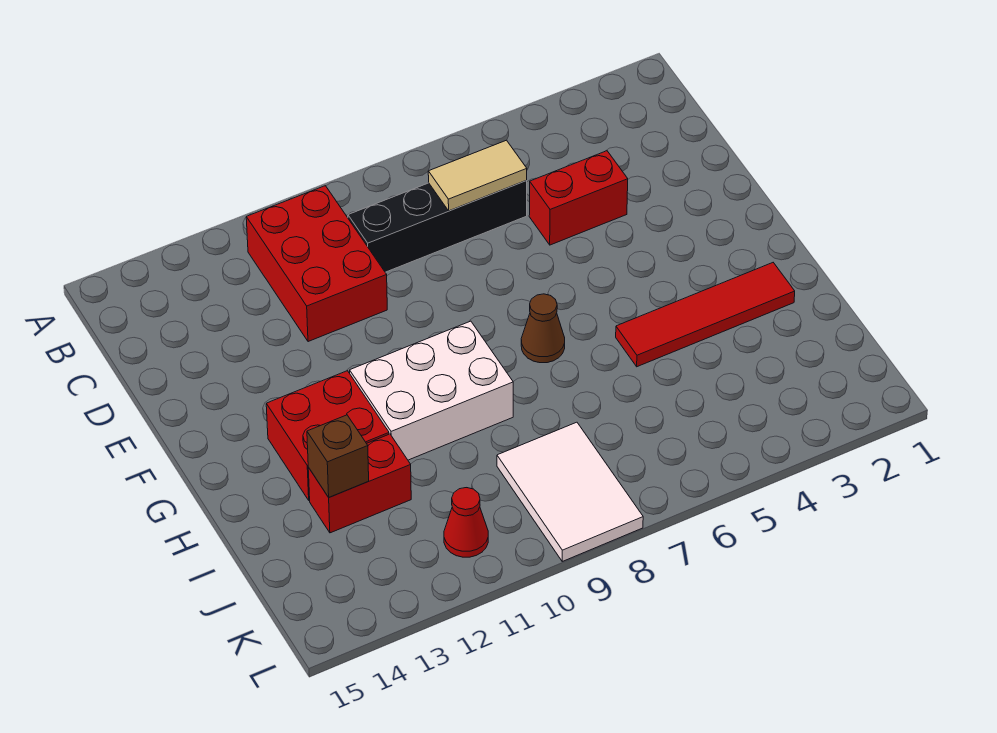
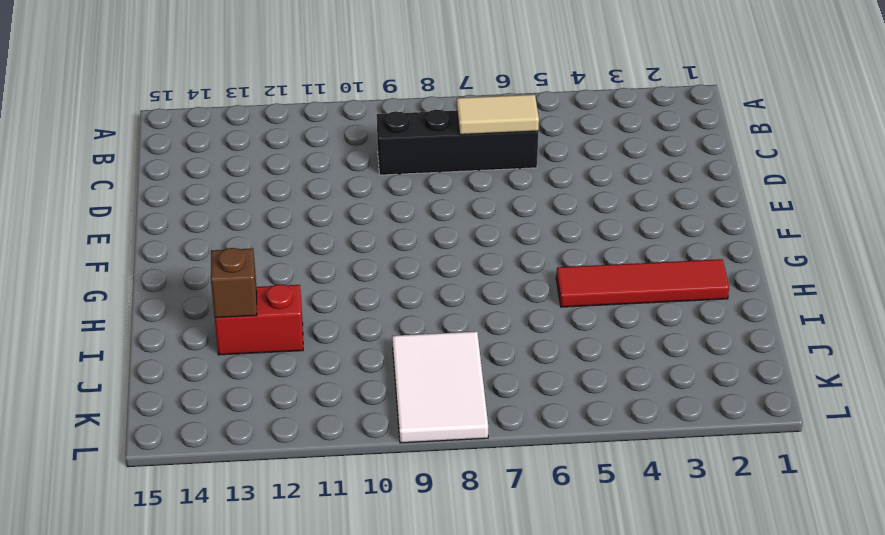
none -> red 2x3 brick [246,186,387,342]
none -> red 1x2 brick [529,151,628,245]
none -> brown 1x1 cone [521,294,565,363]

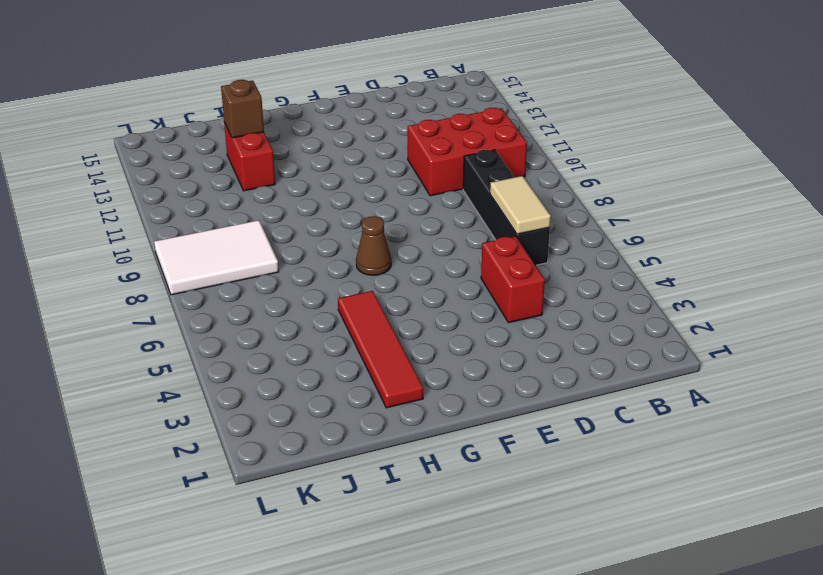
none -> white 2x3 brick [350,321,513,460]
none -> red 2x2 brick [266,371,389,500]
none -> red 1x1 cone [444,488,488,557]

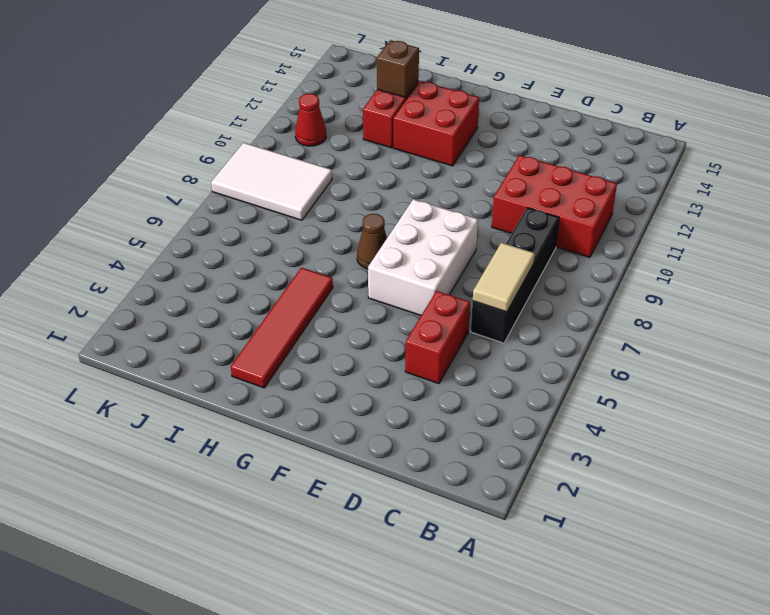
white 2x3 brick [368,199,478,315] -> white 2x3 brick moved to [350,321,513,460]

